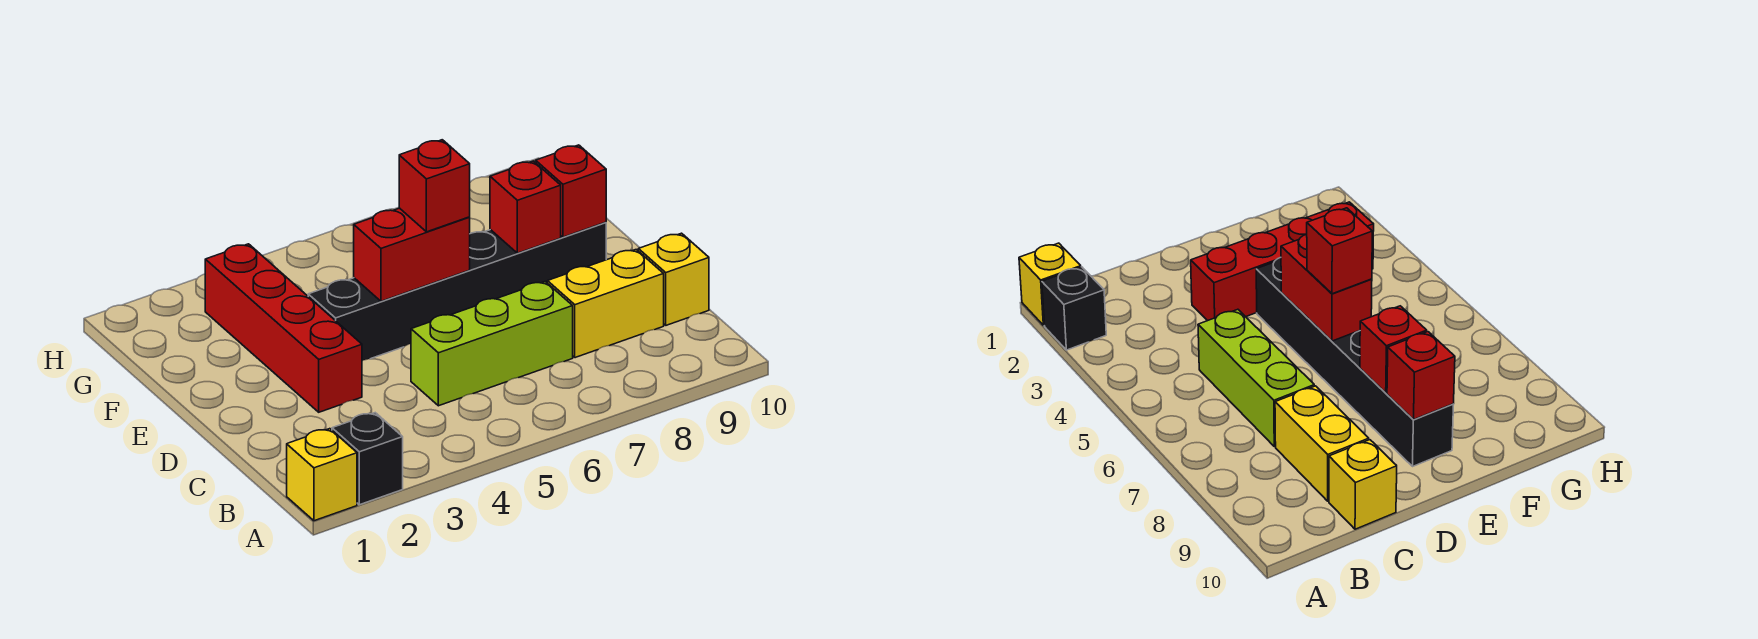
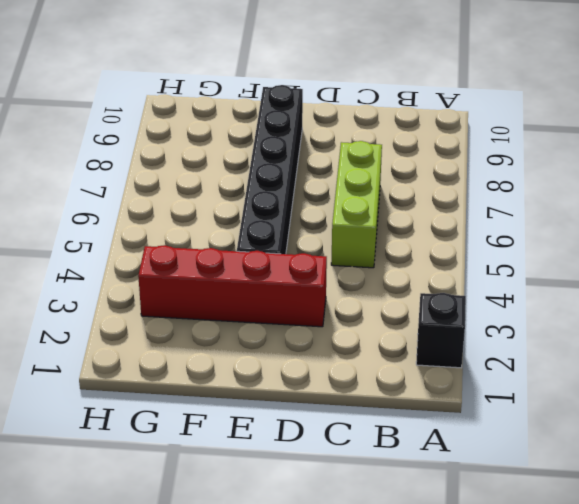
none -> yellow 1x1 brick [287,429,357,521]
none -> yellow 1x2 brick [547,250,664,358]

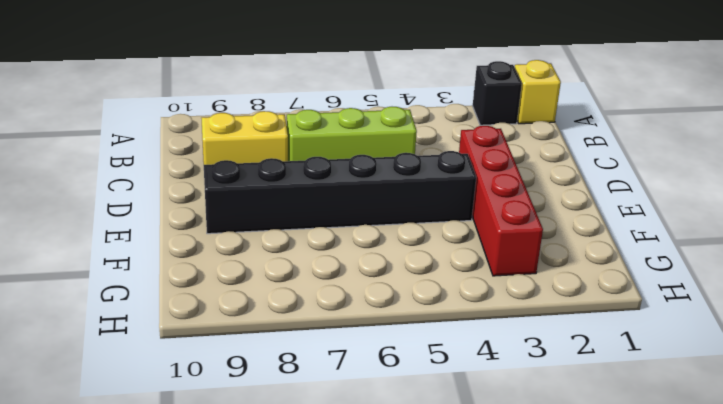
none -> yellow 1x1 brick [638,233,709,325]
none -> red 1x2 brick [354,208,470,301]

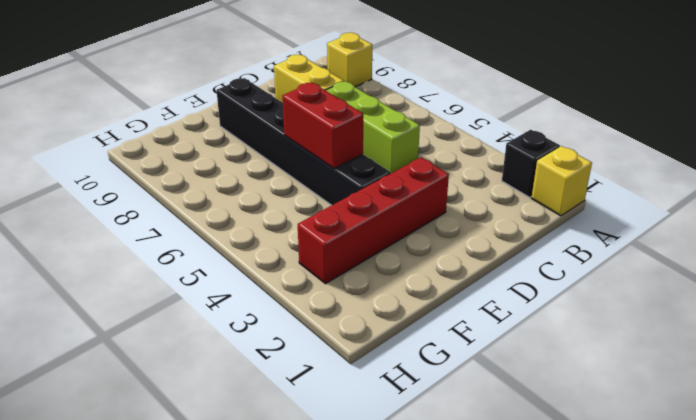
yellow 1x1 brick [327,33,372,87] -> yellow 1x1 brick moved to [638,233,709,325]
none -> red 1x1 brick [490,161,561,253]
none -> red 1x1 brick [536,145,606,237]

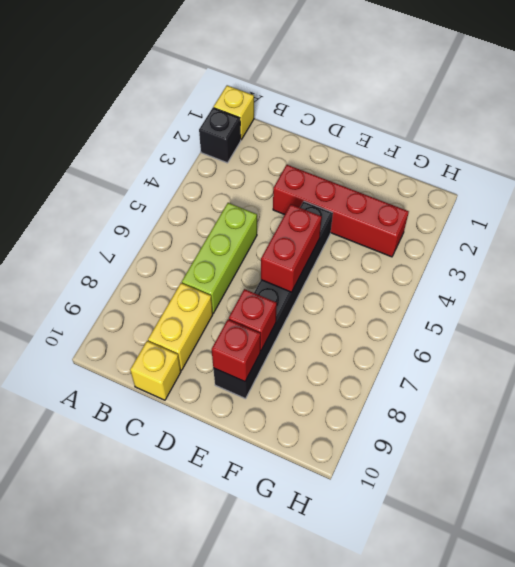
none -> red 1x1 brick [399,140,470,232]

